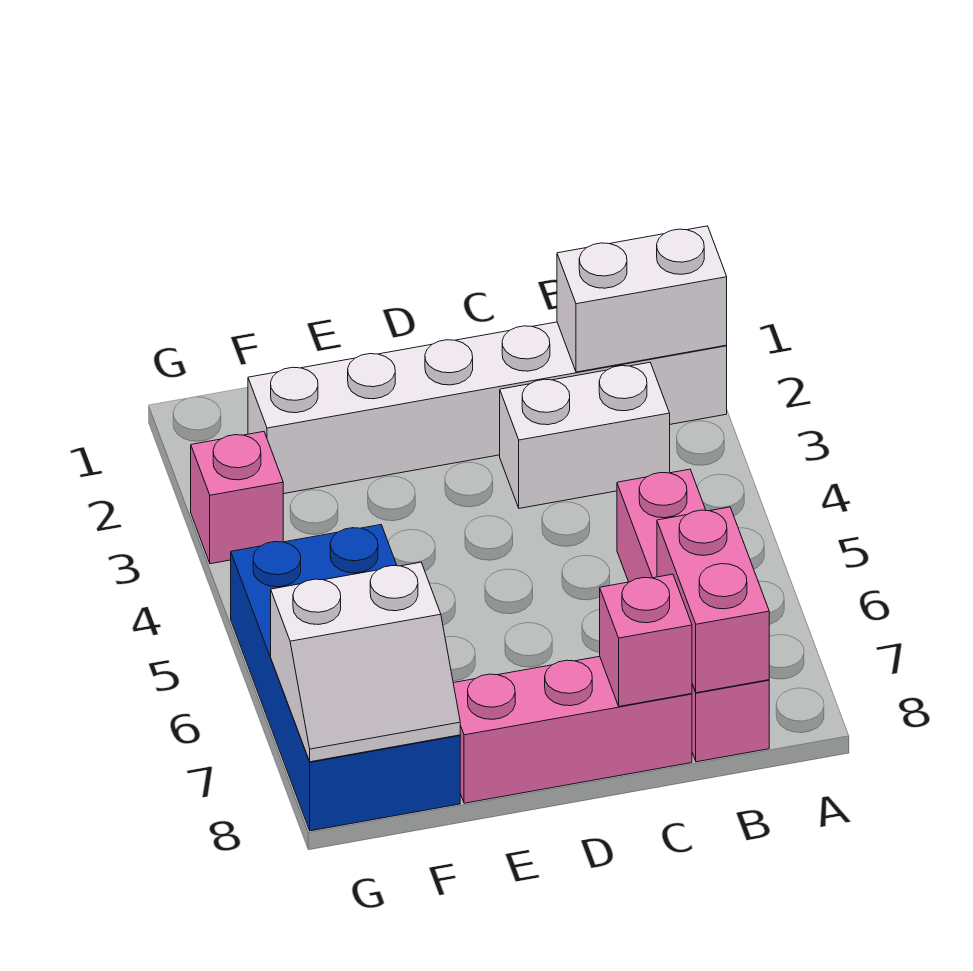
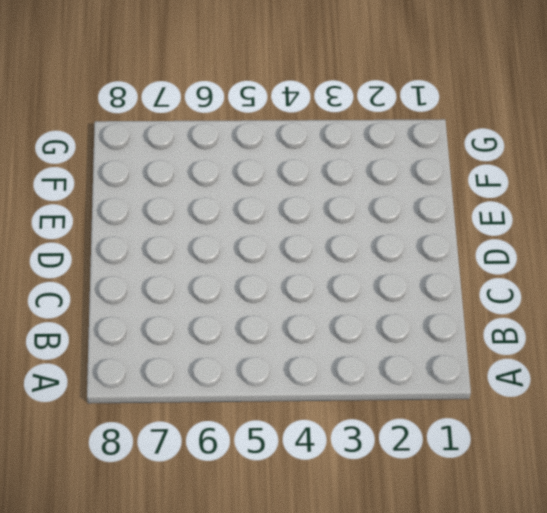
none -> white 1x6 brick [248,322,727,494]
none -> white 1x2 brick [500,362,670,508]

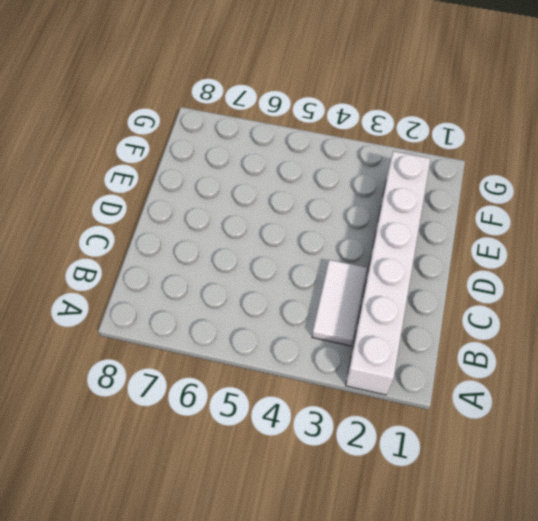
white 1x2 tile [312,260,367,346] -> white 1x2 brick [500,362,670,508]
none -> pink 1x4 brick [617,469,769,762]
none -> pink 1x3 brick [453,656,692,803]

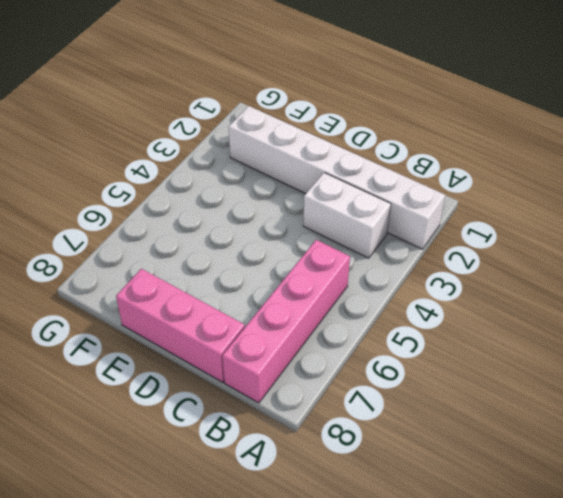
none -> blue 2x4 brick [231,525,460,831]
none -> pink 1x1 brick [191,432,283,564]

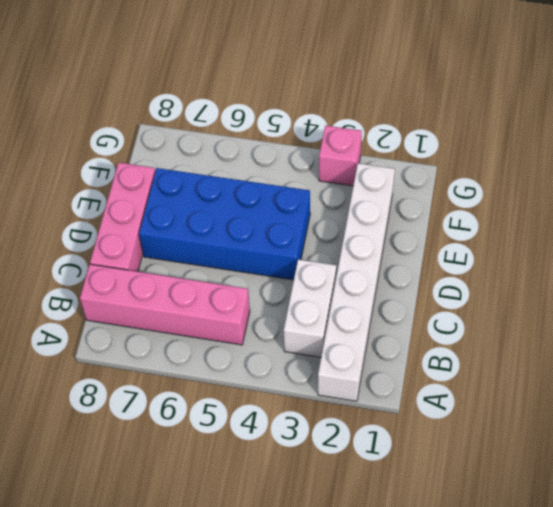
blue 2x4 brick [139,168,310,280] -> blue 2x4 brick moved to [231,525,460,831]
none -> white 1x2 brick [557,226,727,372]
none -> pink 1x2 brick [657,507,769,693]

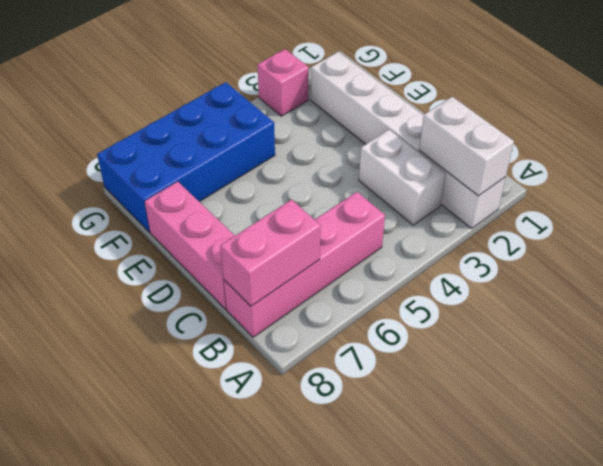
none -> pink 1x1 brick [600,574,692,706]
none -> white 2x2 slope [271,562,460,762]

